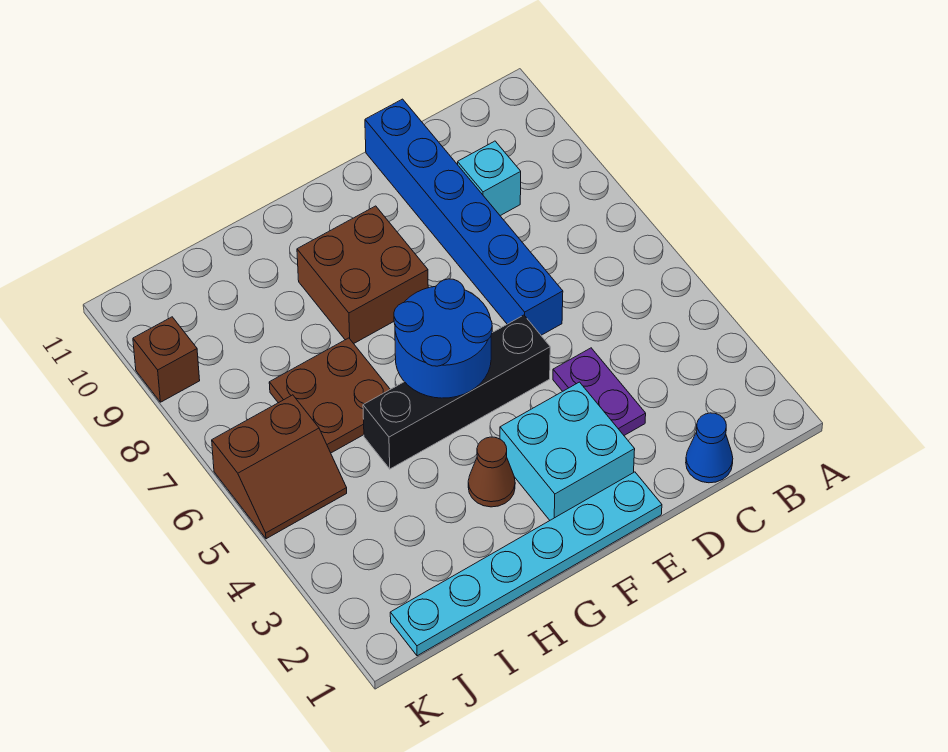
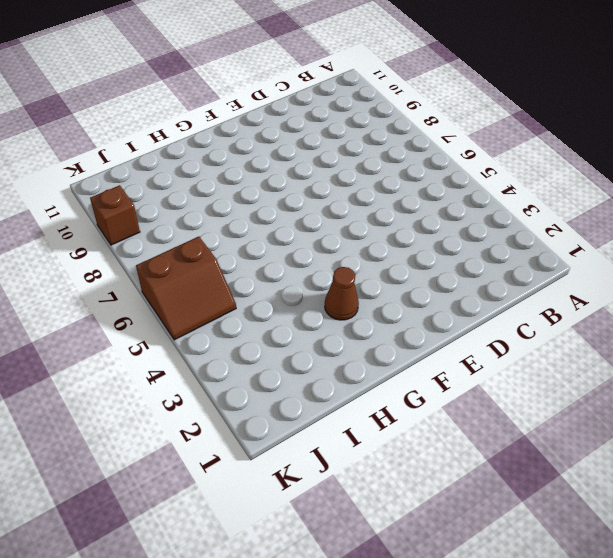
none -> blue 1x1 cone [686,413,733,483]
none -> cyan 1x1 brick [458,141,521,216]
none -> purple 1x2 plate [553,348,646,435]

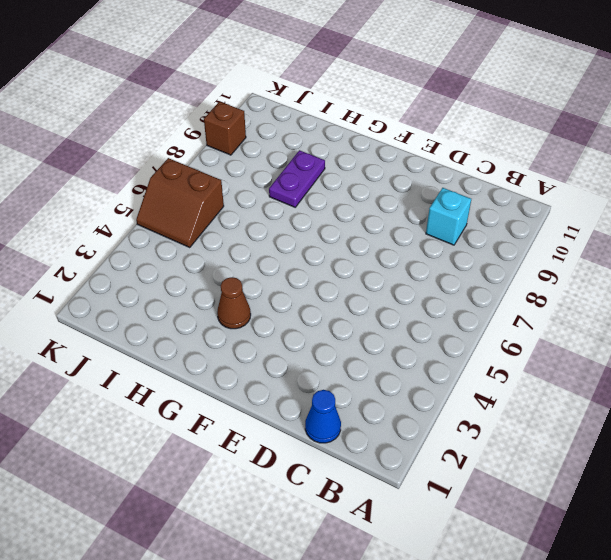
purple 1x2 plate [269,150,325,207] -> purple 1x2 plate moved to [553,348,646,435]
none -> blue 1x6 brick [365,99,563,335]
none -> cyan 1x6 plate [390,472,662,656]
none -> cyan 2x2 brick [500,382,635,520]

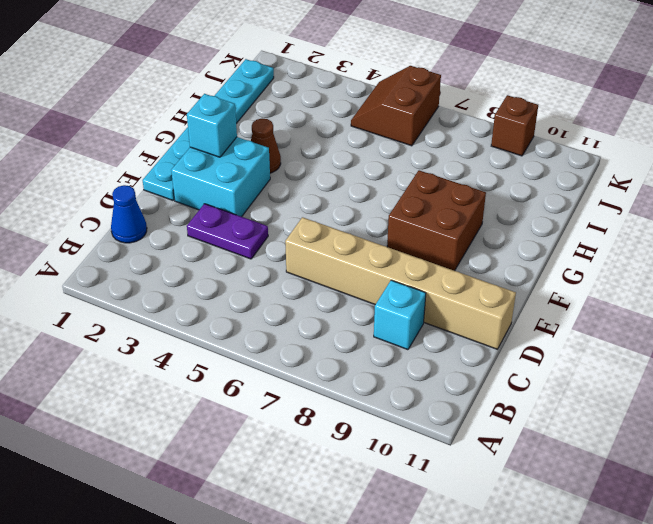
tan 1x6 brick [285,217,516,349] -> blue 1x6 brick [365,99,563,335]
cyan 1x1 brick [187,94,237,157] -> none
none -> black 1x4 brick [363,315,550,469]
none -> brown 2x2 plate [269,338,390,453]
none -> blue 2x2 round brick [394,279,492,398]

